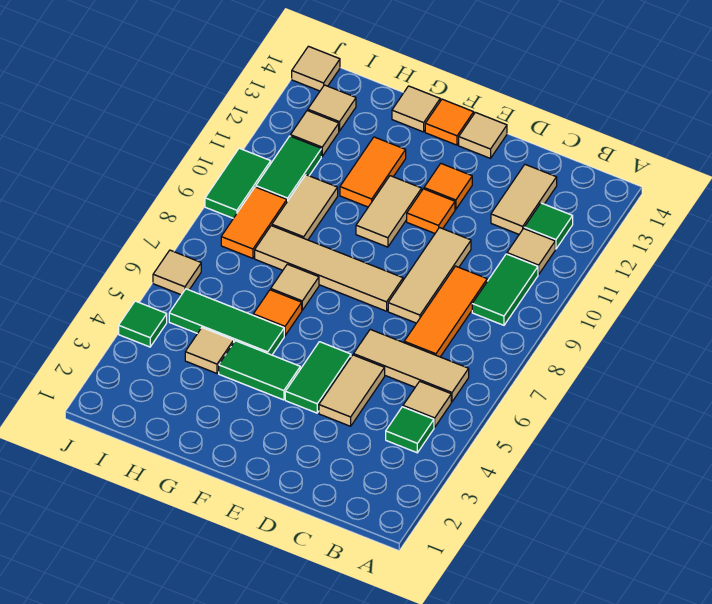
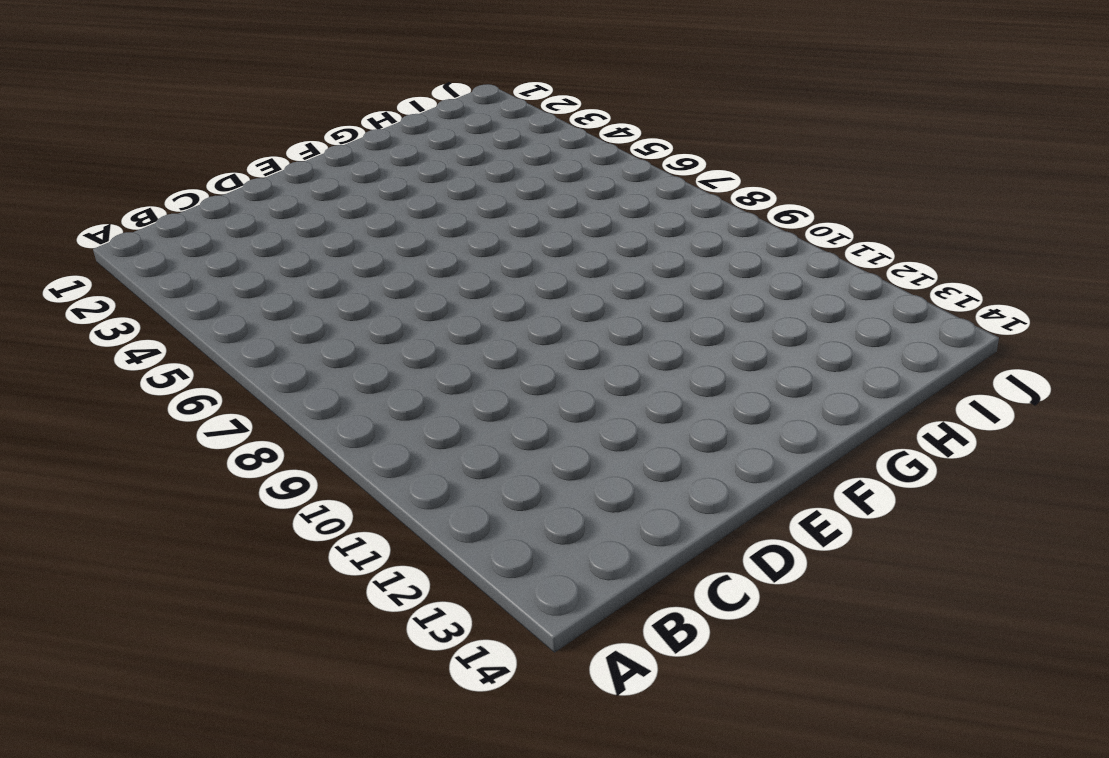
none -> green 1x1 tile [386,407,434,453]
none -> tan 1x1 tile [403,381,451,427]
none -> tan 1x3 tile [354,329,469,402]
none -> green 1x2 tile [472,254,538,325]

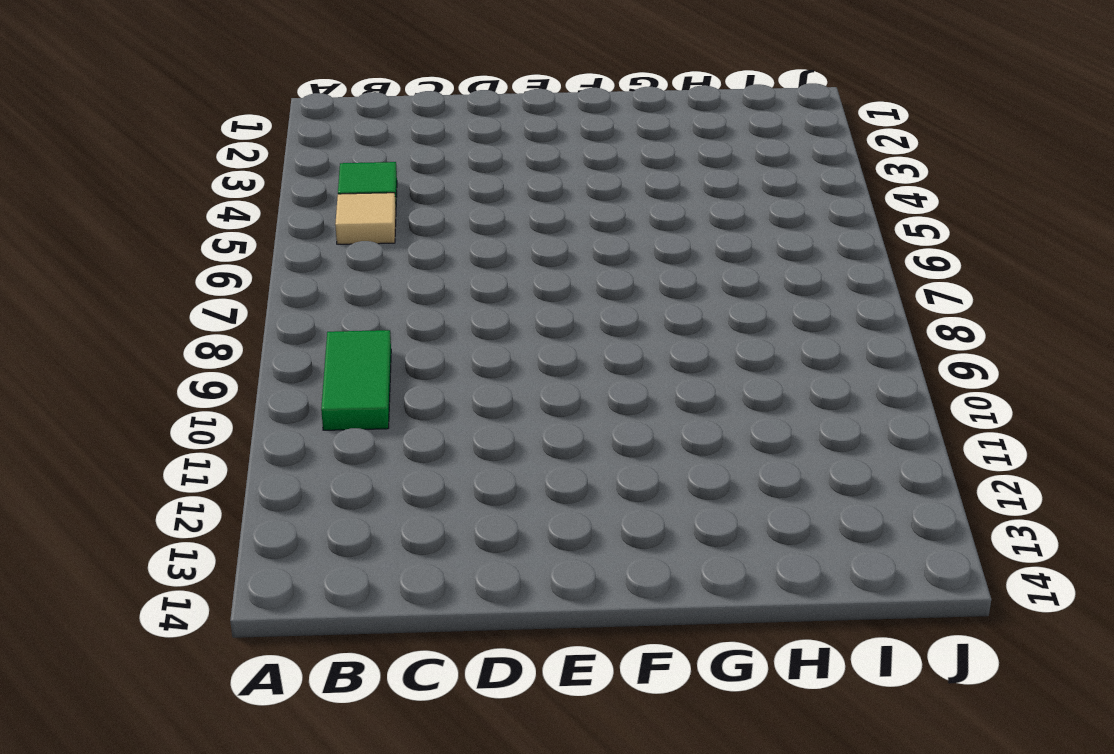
none -> tan 1x3 tile [354,329,469,402]
none -> tan 1x1 tile [507,229,555,274]
none -> green 1x1 tile [524,203,573,249]
none -> orange 1x3 tile [404,266,487,357]

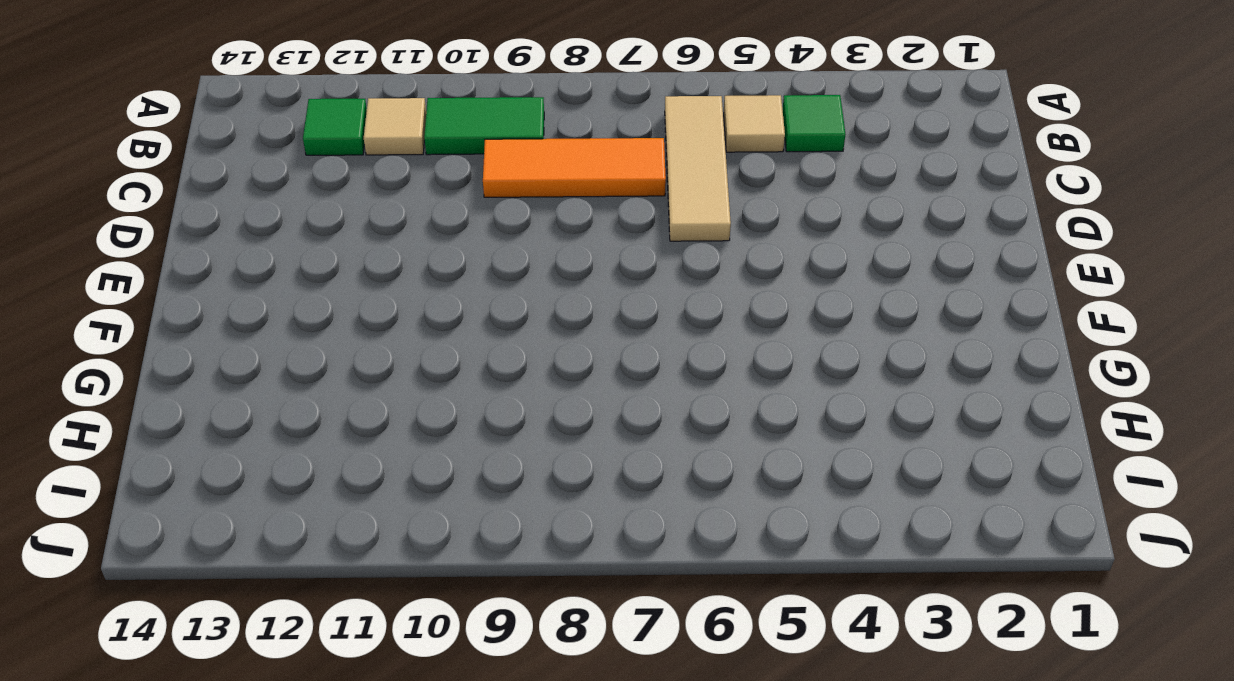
none -> tan 1x2 tile [491,165,557,234]
none -> tan 1x2 tile [319,355,385,426]
none -> tan 1x3 tile [388,228,471,323]
none -> green 1x2 tile [285,342,351,413]

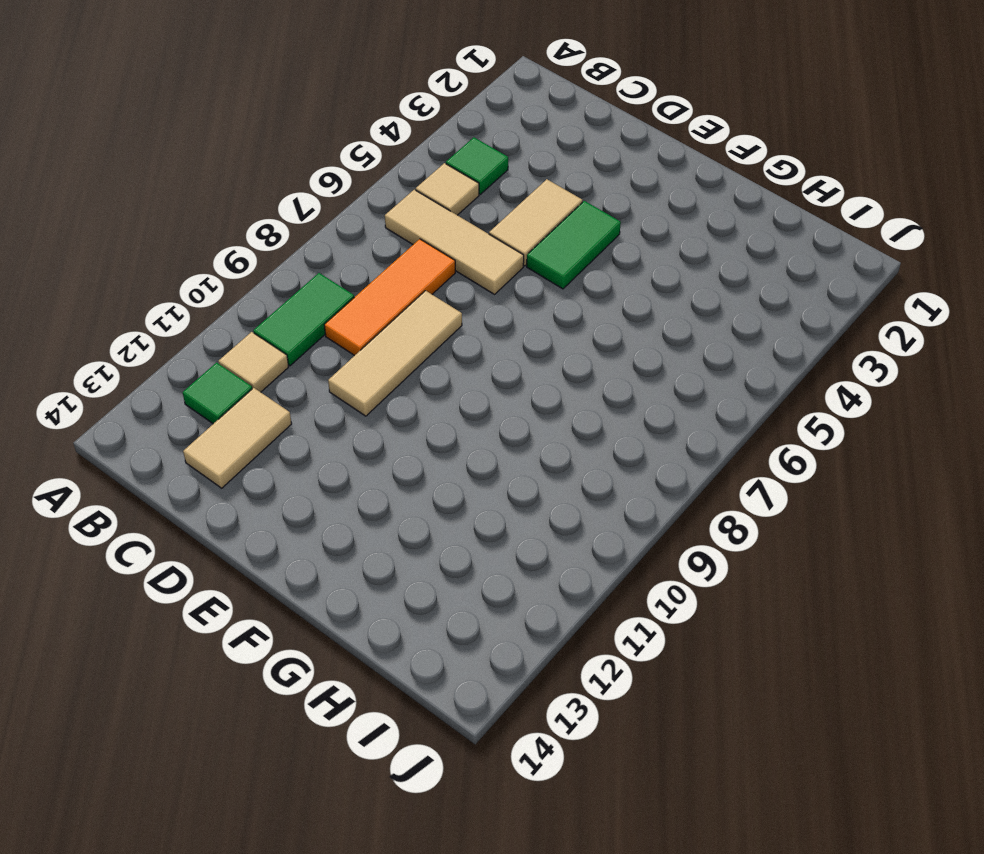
none -> tan 1x4 tile [255,226,403,311]
none -> orange 1x1 tile [407,189,455,233]
none -> orange 1x1 tile [424,164,472,209]
none -> tan 1x1 tile [459,112,507,158]

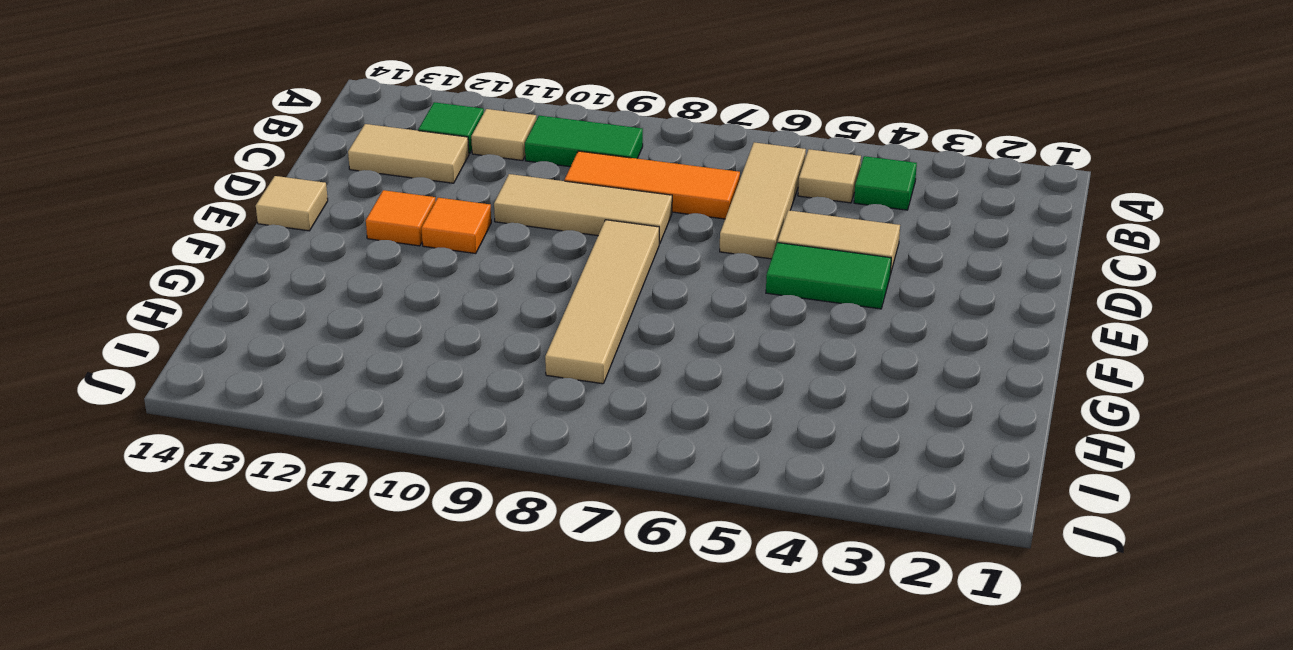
none -> green 1x2 tile [219,341,300,400]
none -> tan 1x2 tile [356,176,422,247]
none -> orange 1x1 tile [425,99,474,145]
none -> green 1x3 tile [169,289,284,355]

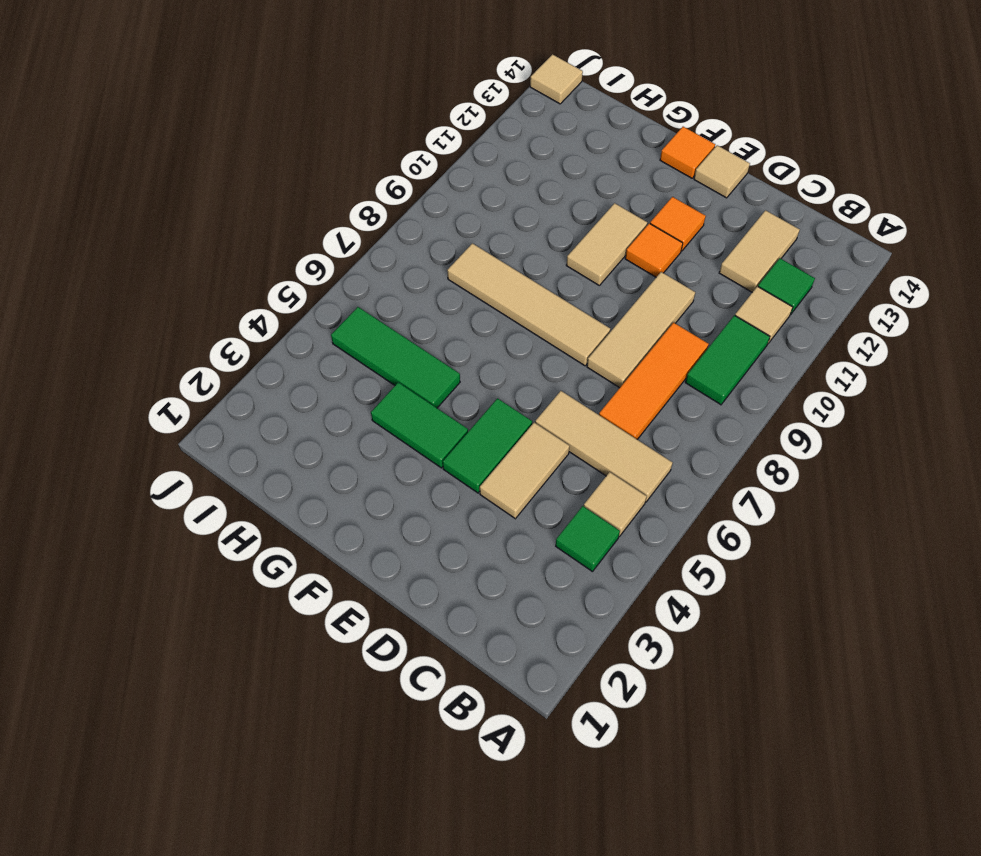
none -> orange 1x1 tile [253,290,302,336]
none -> tan 1x1 tile [271,264,319,310]
none -> orange 1x2 tile [340,137,406,207]
none -> tan 1x1 tile [392,86,440,132]

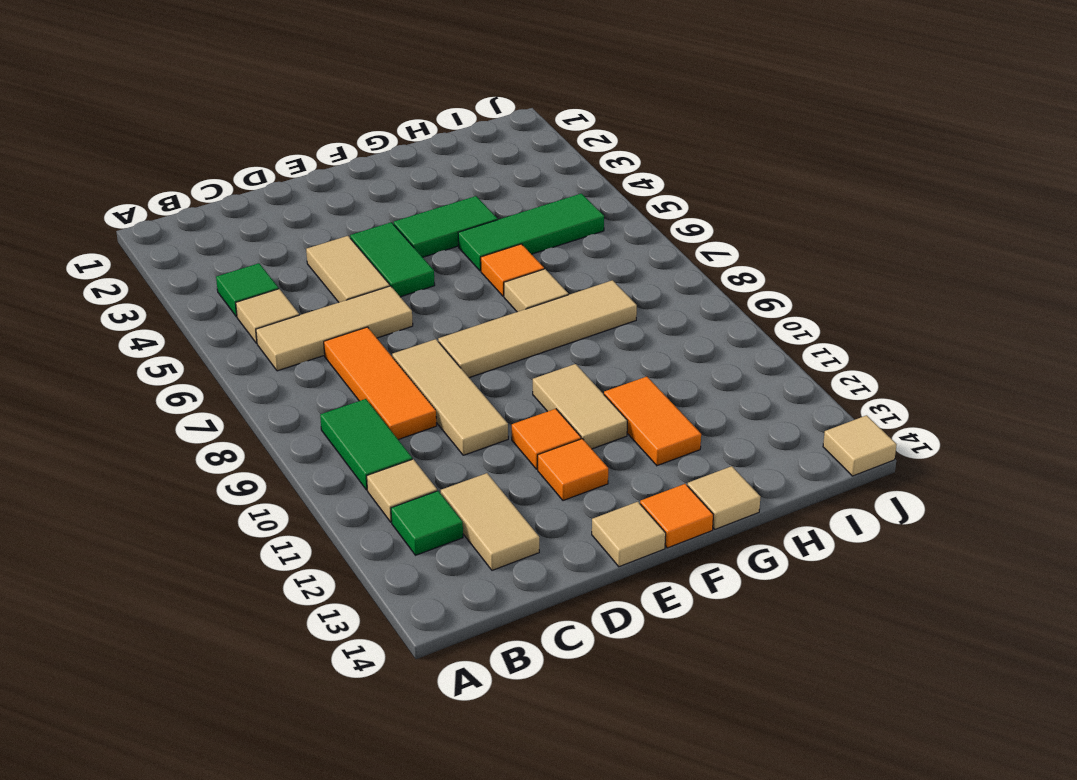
none -> tan 1x1 tile [185,328,234,373]
none -> tan 1x2 tile [272,175,338,240]
none -> orange 1x2 tile [221,187,287,258]
none -> green 1x2 tile [256,136,321,201]

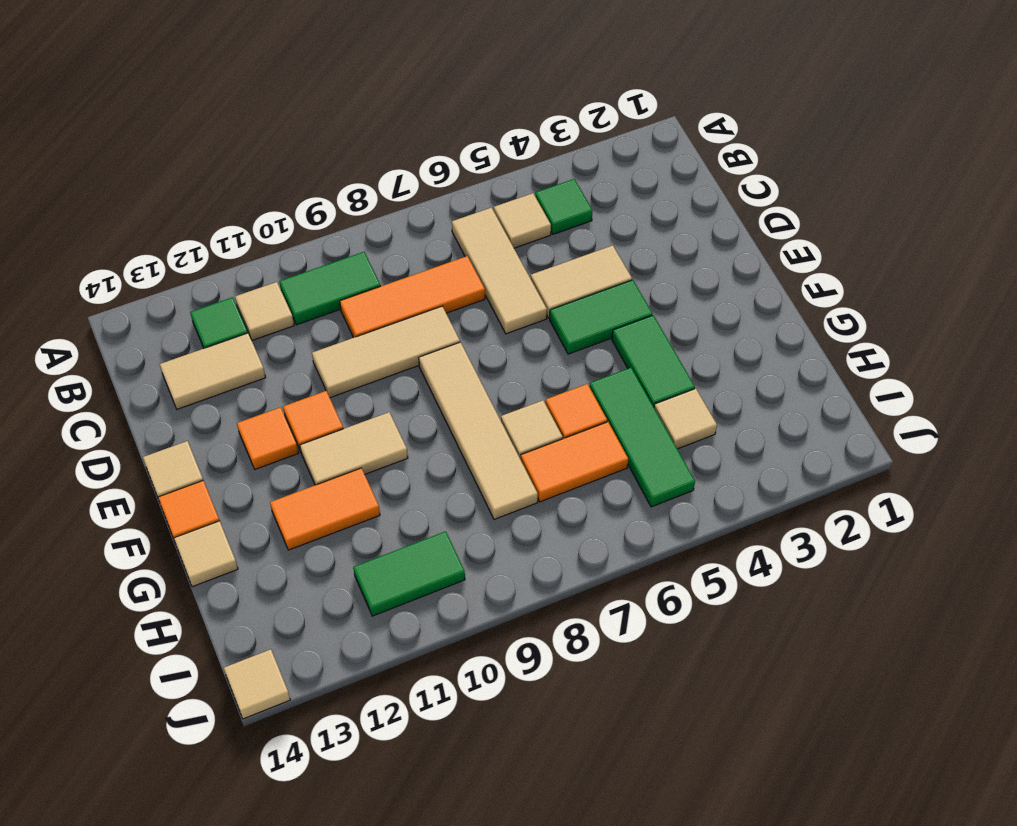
orange 1x2 tile [521,422,628,502] -> orange 1x2 tile moved to [221,187,287,258]
none -> tan 1x2 tile [272,175,338,240]
none -> tan 1x1 tile [291,110,339,156]
none -> tan 1x1 tile [308,85,356,131]
none -> green 1x1 tile [119,301,167,347]

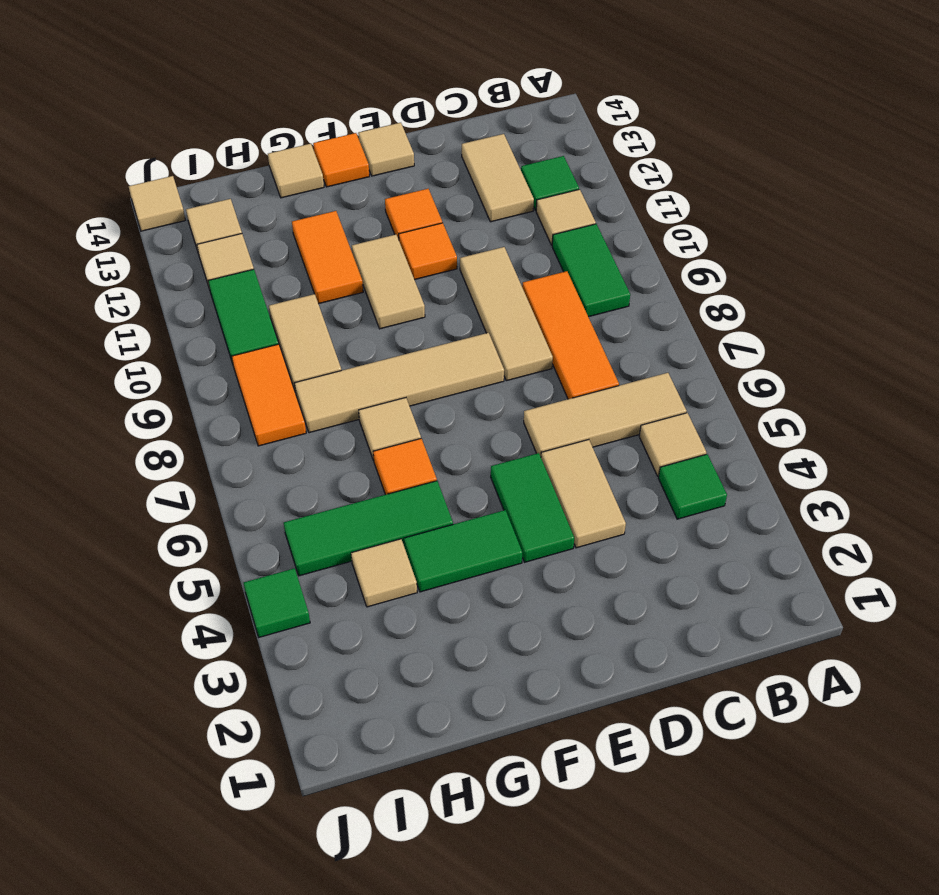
none -> tan 1x1 tile [153,250,201,295]
none -> green 1x2 tile [205,148,271,218]

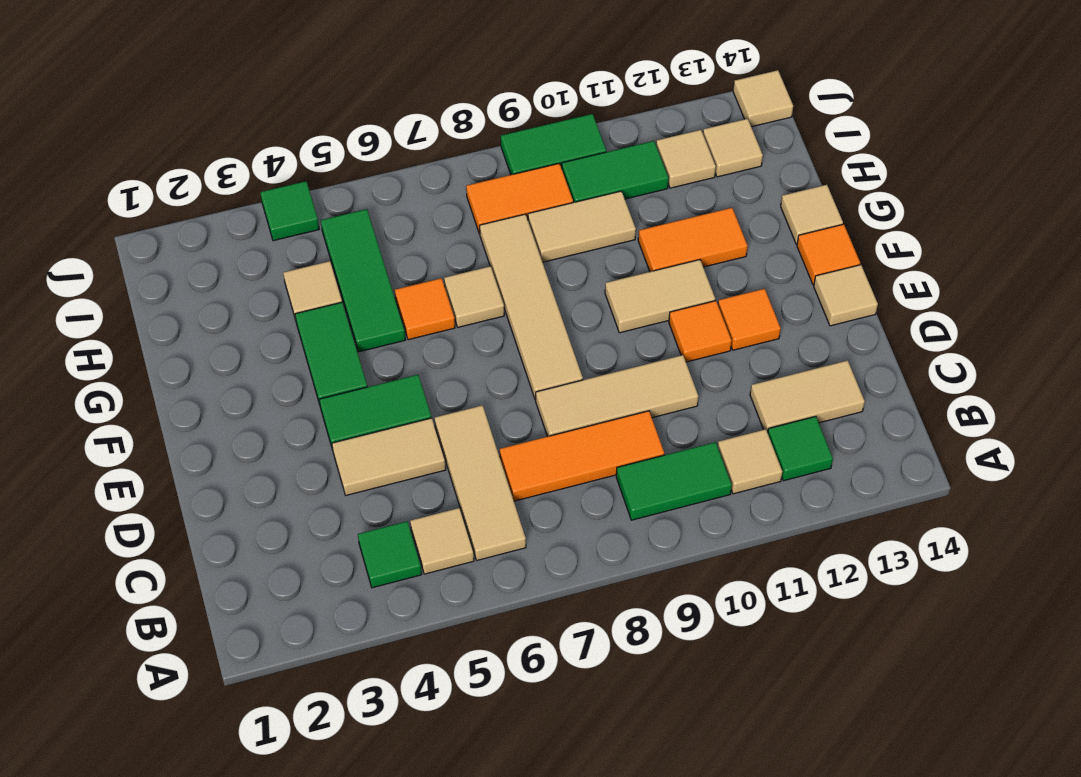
none -> tan 1x1 tile [153,250,201,295]

